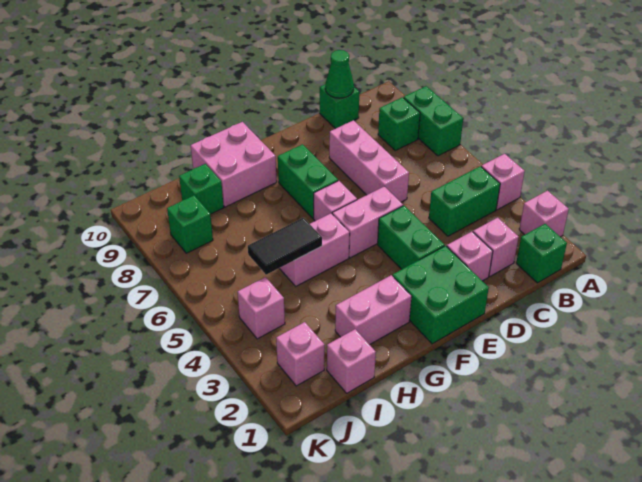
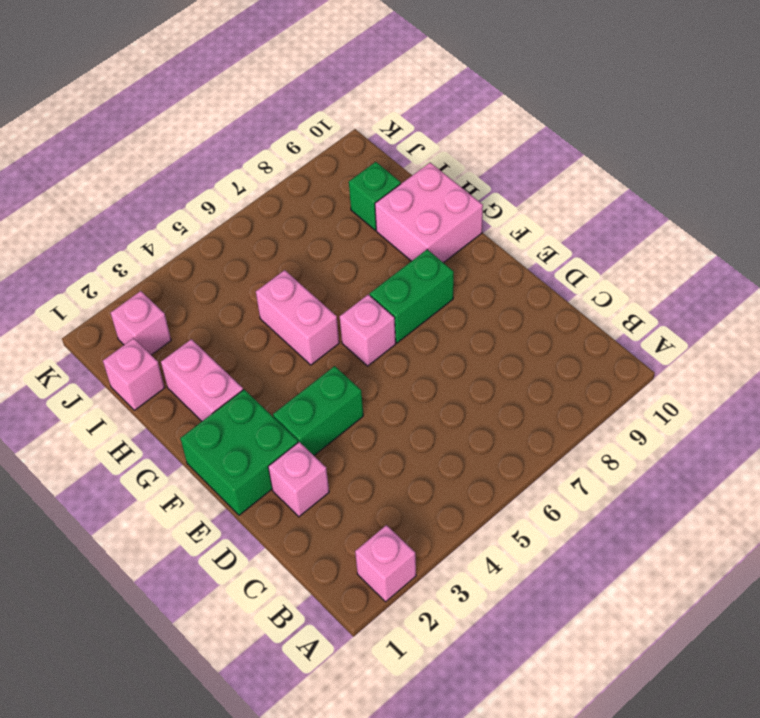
none -> pink 1x1 brick [481,154,525,210]
none -> green 1x2 brick [404,86,463,156]
none -> green 1x1 brick [516,224,567,283]

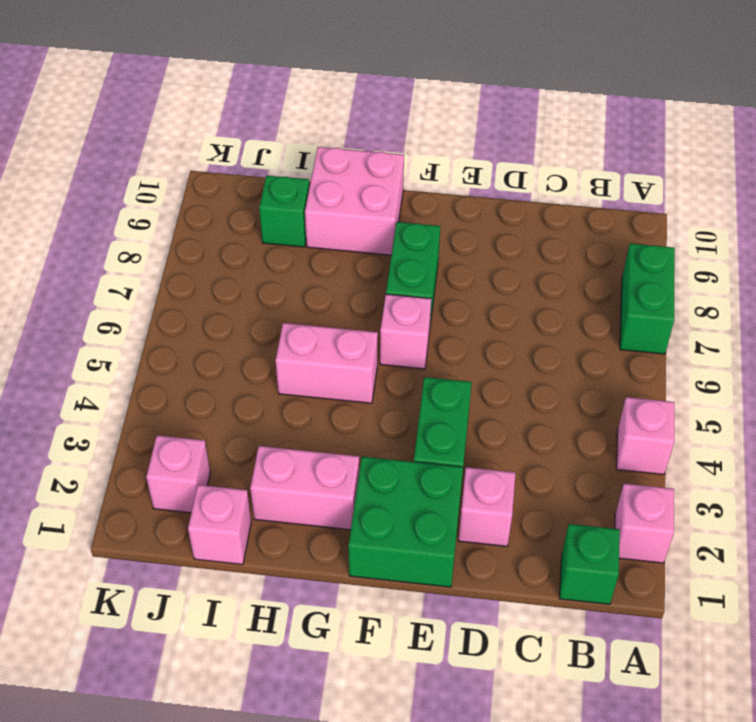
none -> green 1x2 brick [429,166,500,236]
none -> green 1x1 brick [378,97,420,151]
none -> pink 1x1 brick [473,218,519,276]

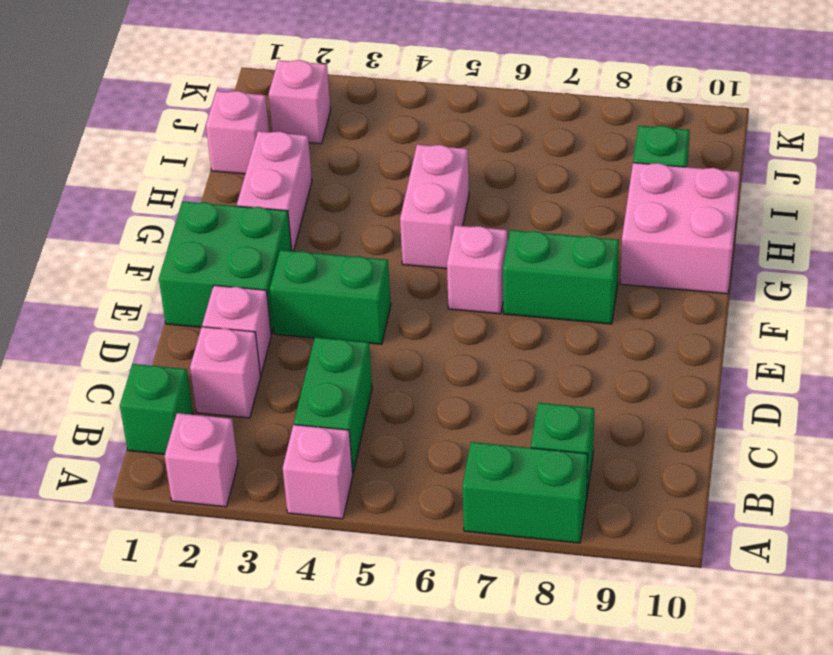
none -> green 1x1 brick [320,85,359,129]
none -> pink 1x3 brick [329,120,409,202]
none -> pink 1x2 brick [332,186,403,258]

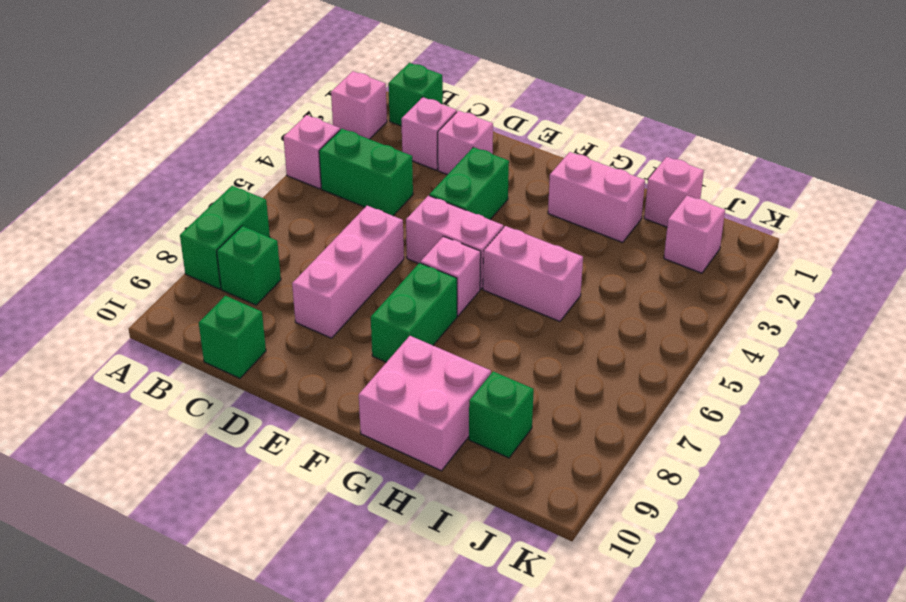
none -> green 2x2 brick [393,246,489,344]
none -> pink 1x1 brick [237,277,285,339]
none -> green 1x1 brick [167,196,213,253]

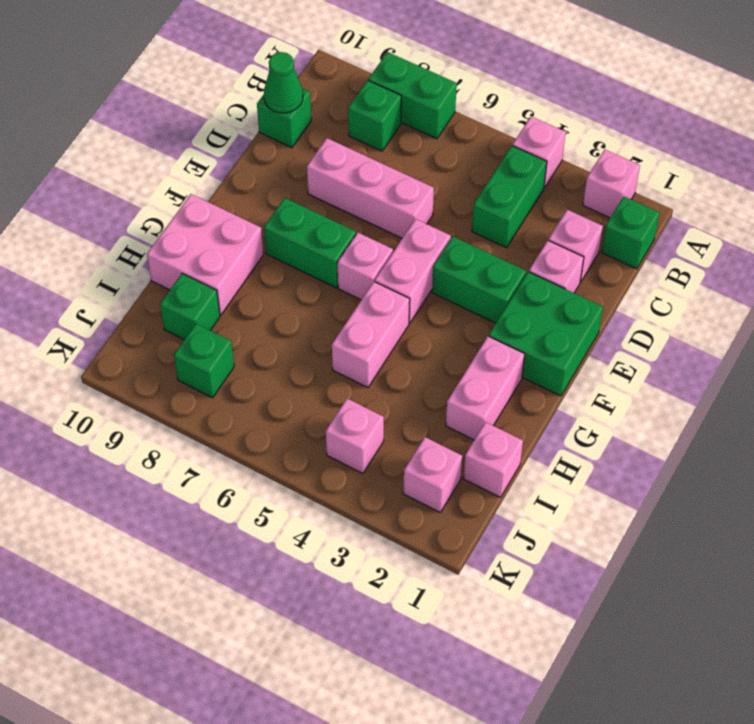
none -> black 1x2 tile [248,218,322,275]

